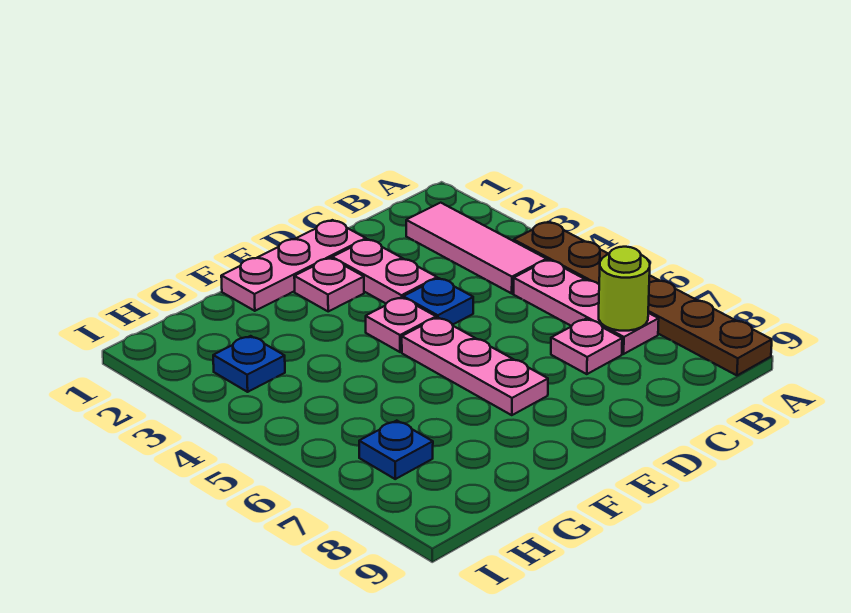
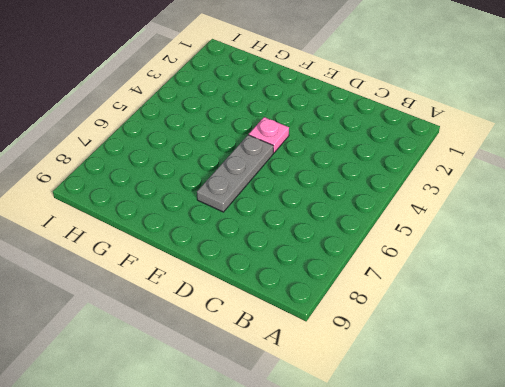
grey 1x3 plate [197,135,273,212] -> pink 1x3 plate [402,318,548,415]
none -> brown 1x6 plate [514,222,772,375]
none -> pink 1x3 tile [406,203,546,293]
none -> pink 1x3 plate [513,260,659,354]

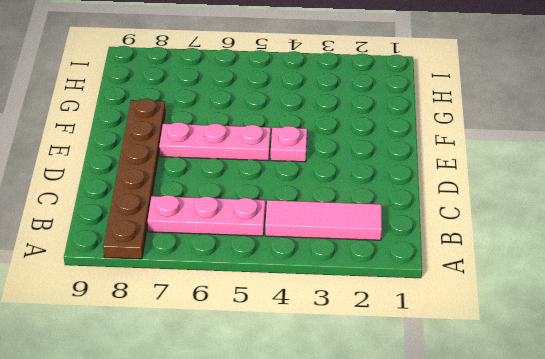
brown 1x6 plate [103,98,165,259] -> brown 1x6 plate turned to [514,222,772,375]
none -> pink 1x1 plate [551,319,622,374]
none -> pink 1x3 plate [221,220,366,311]
none -> pink 1x2 plate [332,239,437,303]

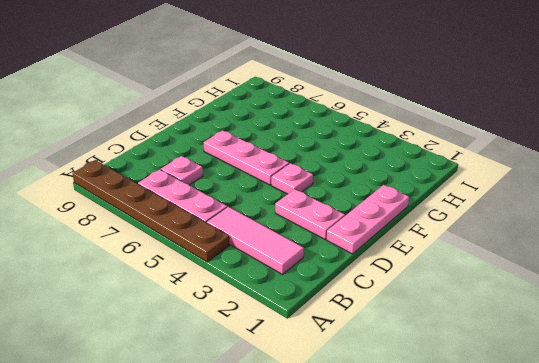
none -> blue 1x1 plate [403,278,473,325]
none -> pink 1x1 plate [294,258,364,311]
none -> blue 1x1 plate [213,336,285,392]

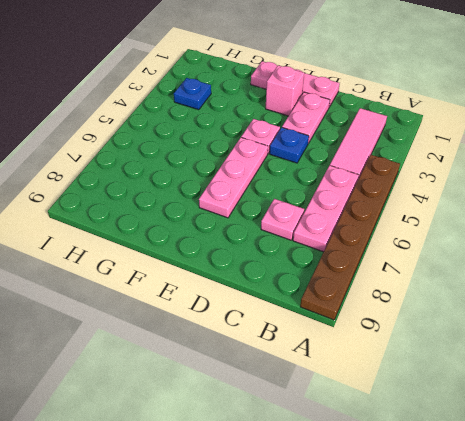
pink 1x1 brick [266,65,304,116] -> pink 1x1 plate [294,258,364,311]
none -> blue 1x1 plate [359,421,433,479]
none -> lime 1x1 round brick [599,247,650,331]

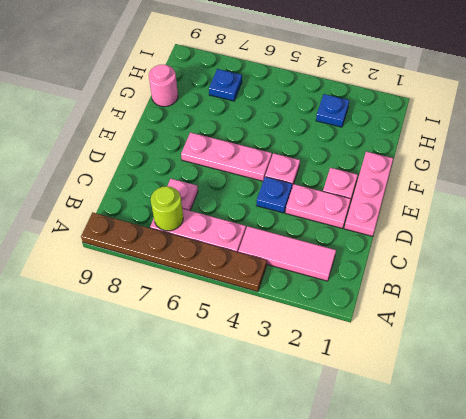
pink 1x1 round brick [149,65,178,107] -> none

